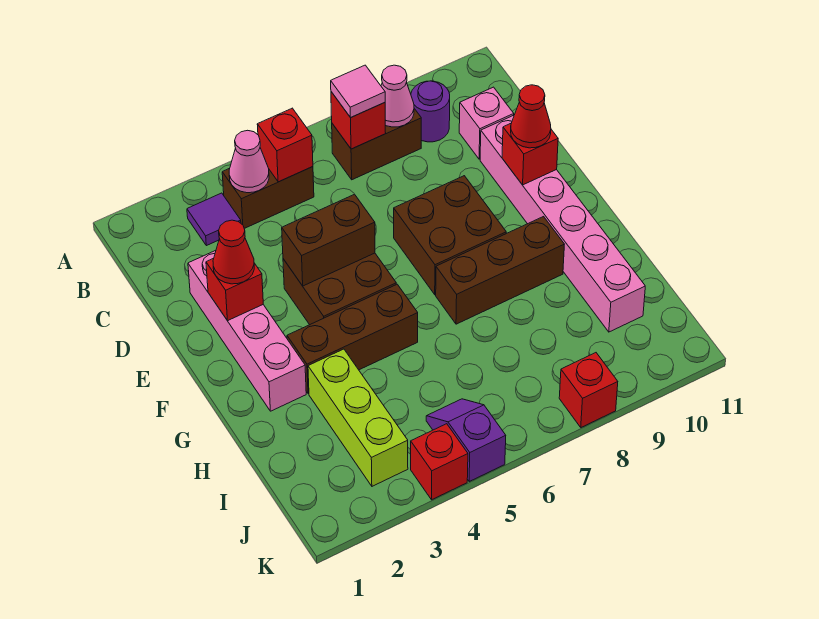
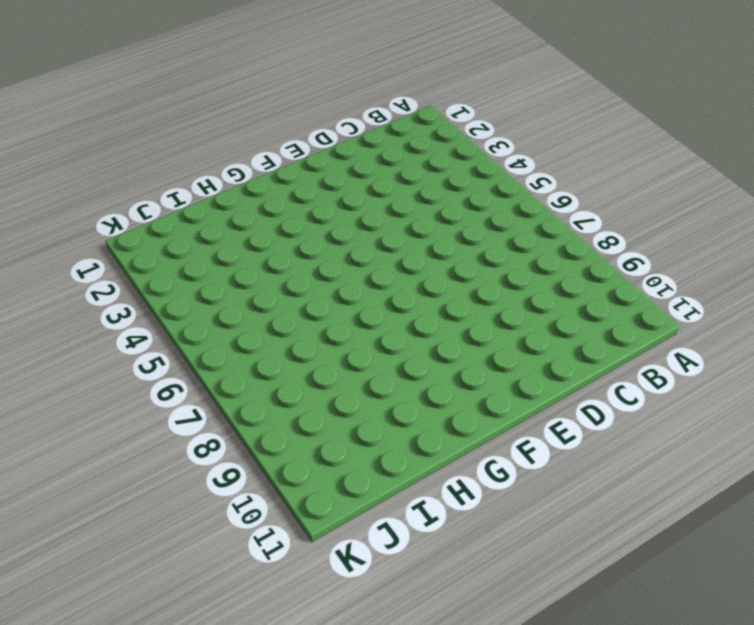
none -> purple 1x1 tile [187,193,241,246]
none -> brown 1x2 brick [222,167,314,229]
none -> brown 1x2 brick [332,109,421,180]

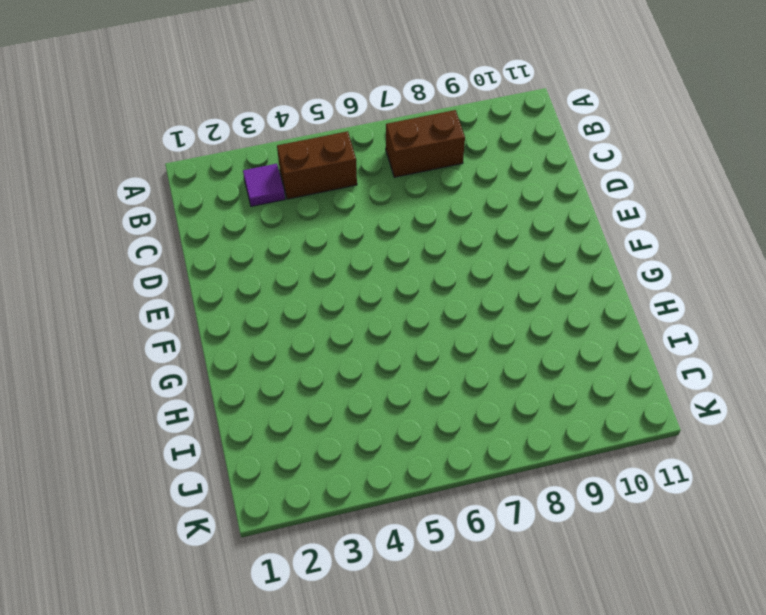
none -> purple 1x1 round brick [411,81,450,142]
none -> pink 1x1 brick [459,87,514,159]
none -> pink 1x4 brick [188,250,306,411]

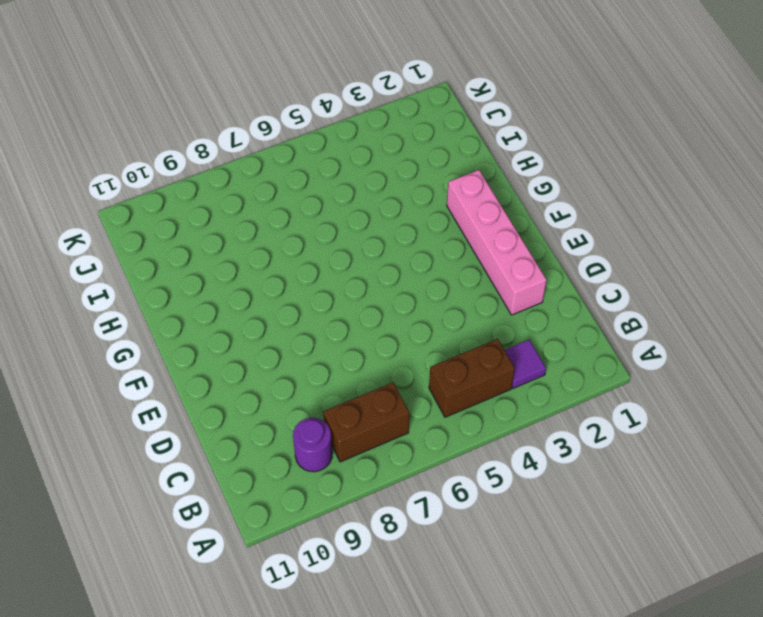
none -> pink 1x1 brick [459,87,514,159]
none -> pink 1x6 brick [480,115,645,332]
none -> brown 2x2 brick [283,253,396,325]

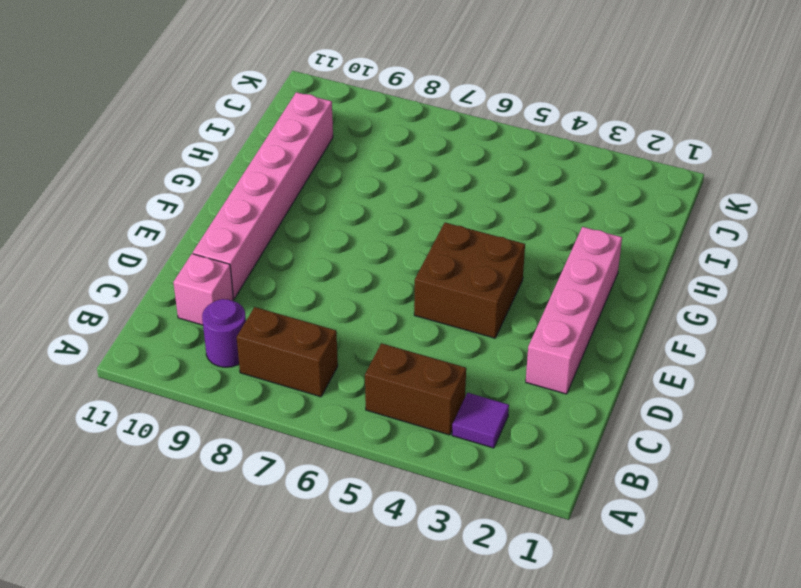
none -> brown 2x2 brick [394,176,506,295]
none -> brown 1x3 brick [287,284,418,394]
none -> brown 1x3 brick [436,217,564,324]

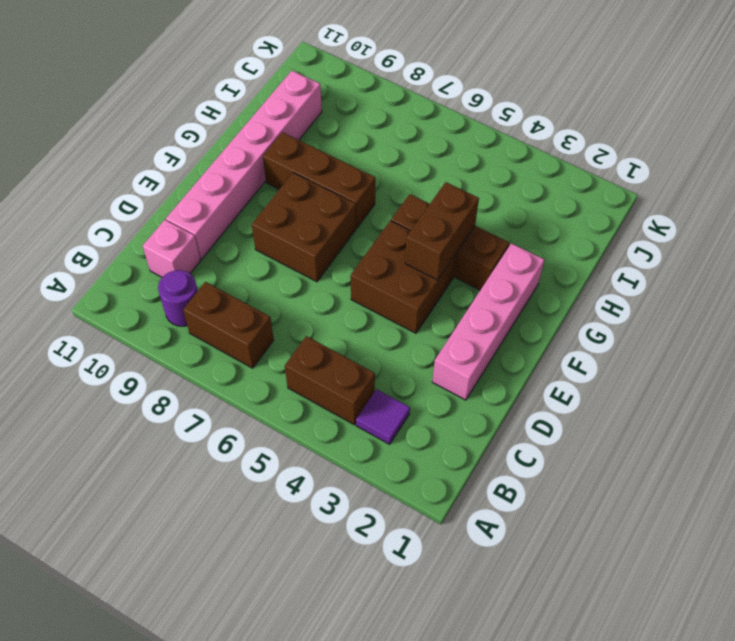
brown 1x2 brick [405,182,479,280] -> brown 1x2 brick turned to [282,194,375,286]
none -> lime 1x3 brick [308,349,408,486]
none -> purple 1x2 slope [426,399,506,481]
none -> red 1x1 brick [411,424,468,500]

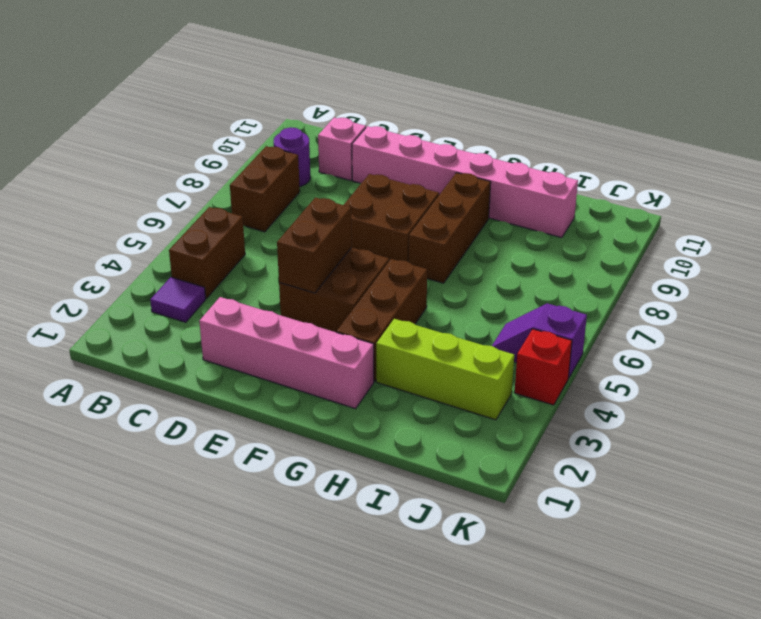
none -> red 1x1 brick [559,353,618,427]
none -> pink 1x1 cone [229,130,269,193]
none -> red 1x1 brick [257,108,313,182]

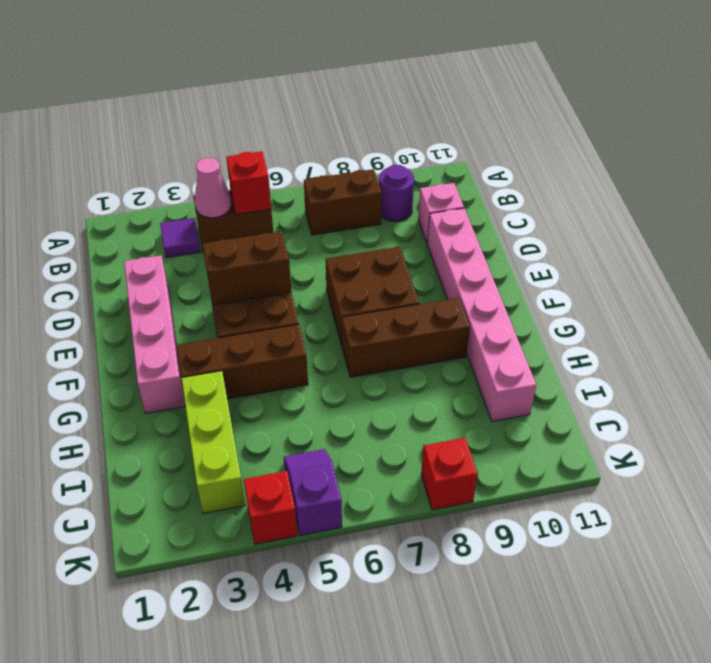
none -> red 1x1 brick [331,92,386,149]
none -> pink 1x1 cone [381,65,414,127]
none -> red 1x1 brick [206,258,263,321]

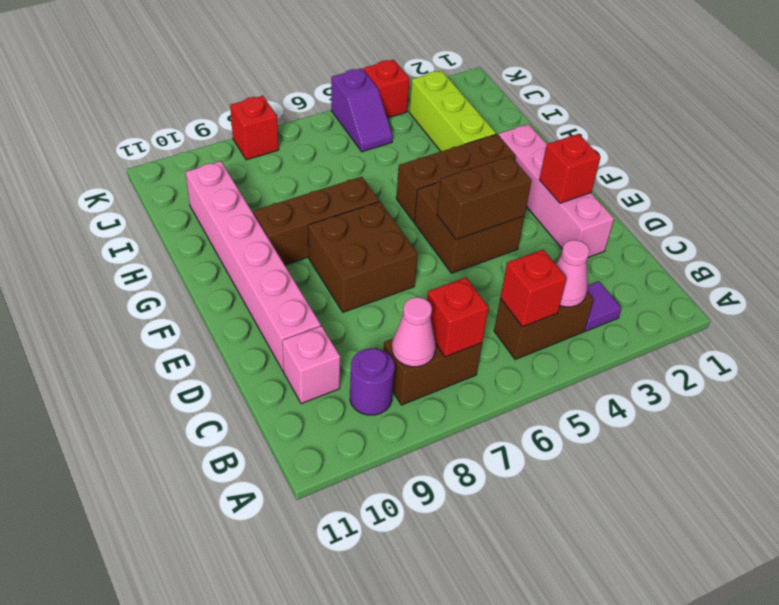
none -> red 1x1 brick [502,124,558,185]
none -> pink 1x1 tile [331,65,385,118]
none -> red 1x1 cone [213,220,254,284]

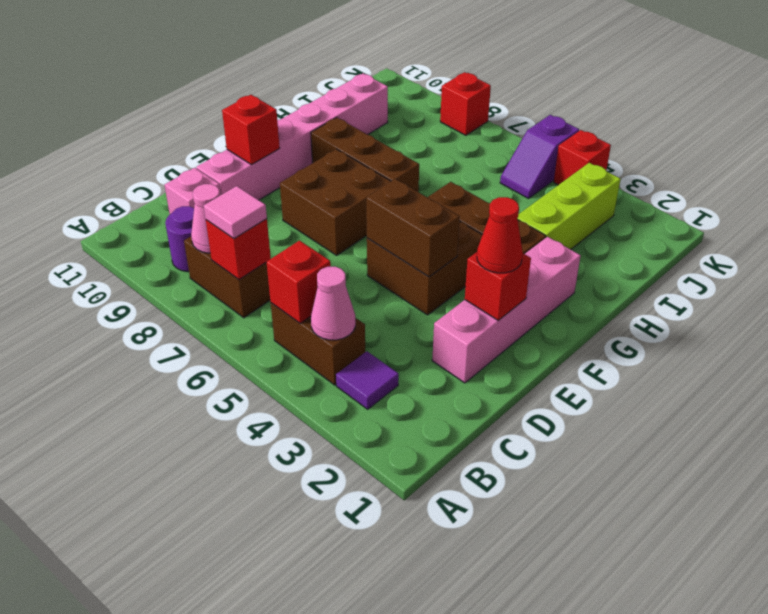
none -> red 1x1 cone [511,85,551,148]

